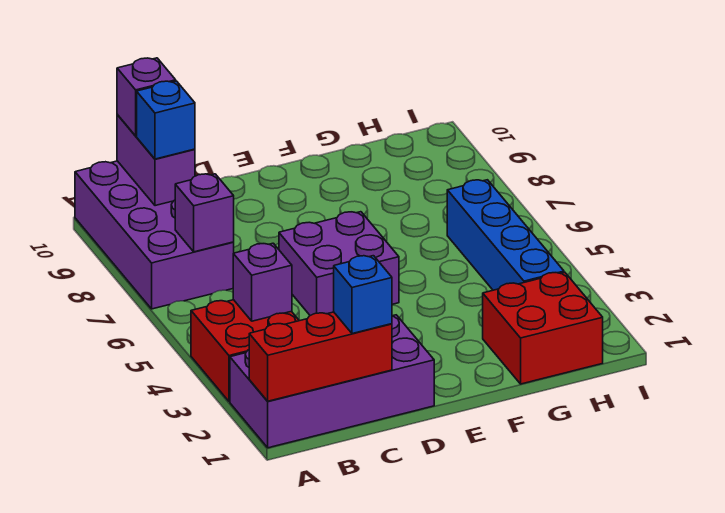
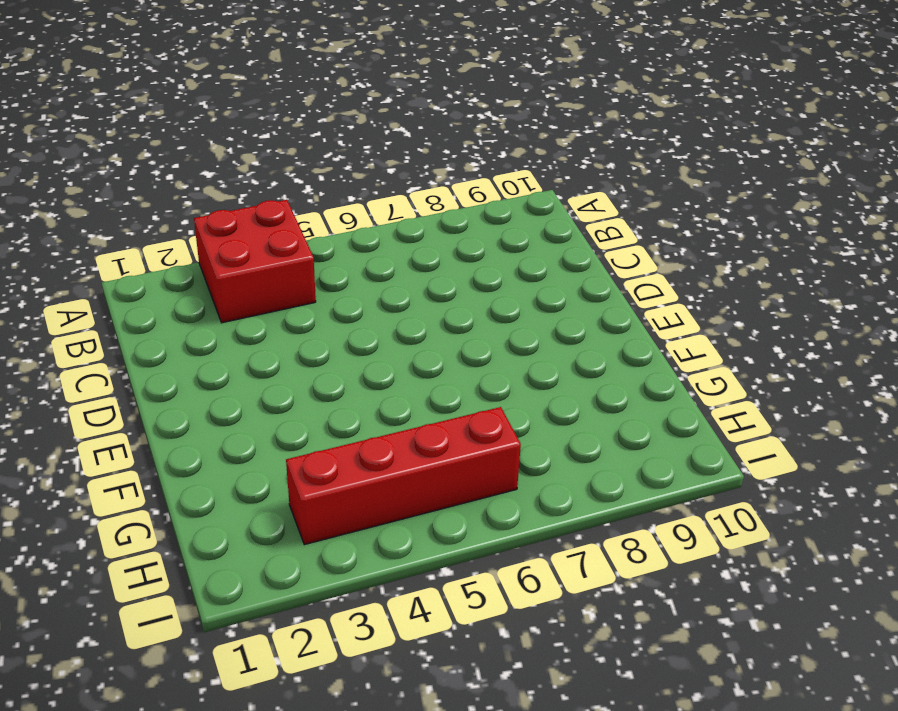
red 1x4 brick [286,407,521,545] -> blue 1x4 brick [447,180,564,290]
none -> purple 2x4 brick [230,315,434,448]
none -> purple 2x4 brick [75,161,234,309]
none -> purple 2x2 brick [279,212,399,316]

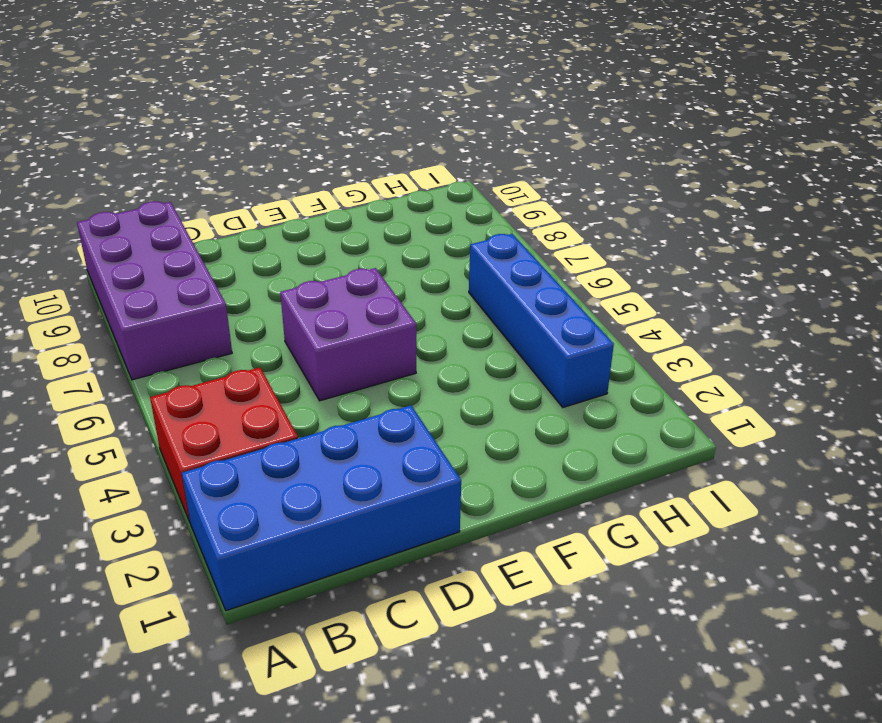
blue 2x4 brick [182,406,461,611] -> purple 2x4 brick [230,315,434,448]
none -> red 2x2 brick [483,272,603,384]
none -> red 1x3 brick [249,312,392,401]
none -> purple 1x1 brick [233,243,292,321]

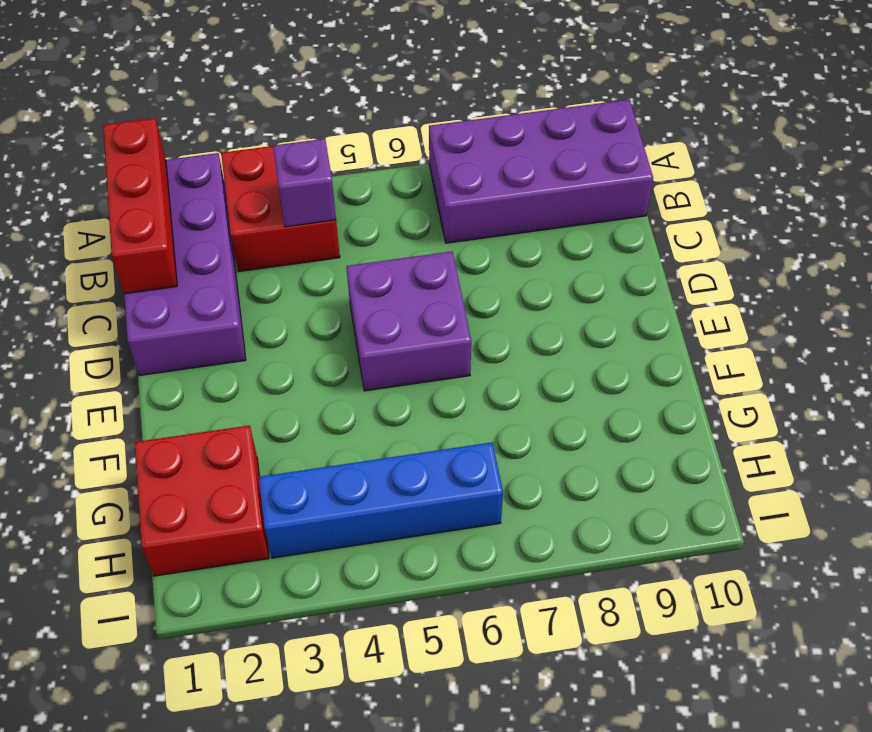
none -> purple 1x1 brick [175,174,234,252]
none -> purple 1x2 brick [117,115,195,206]
none -> blue 1x1 brick [137,81,195,159]

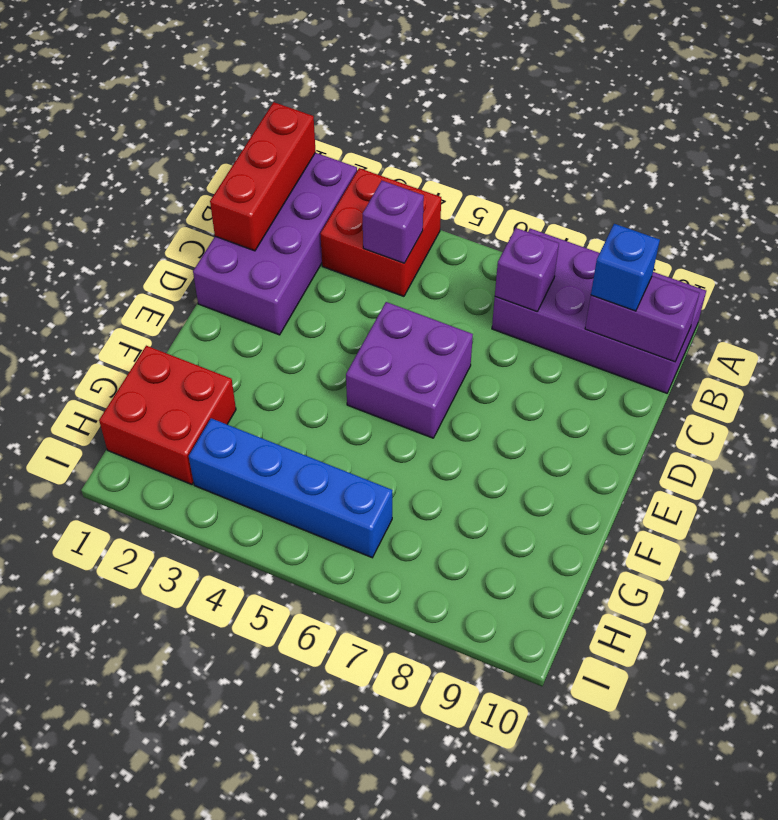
none -> purple 1x1 brick [117,58,176,136]
none -> blue 1x1 brick [334,256,392,334]

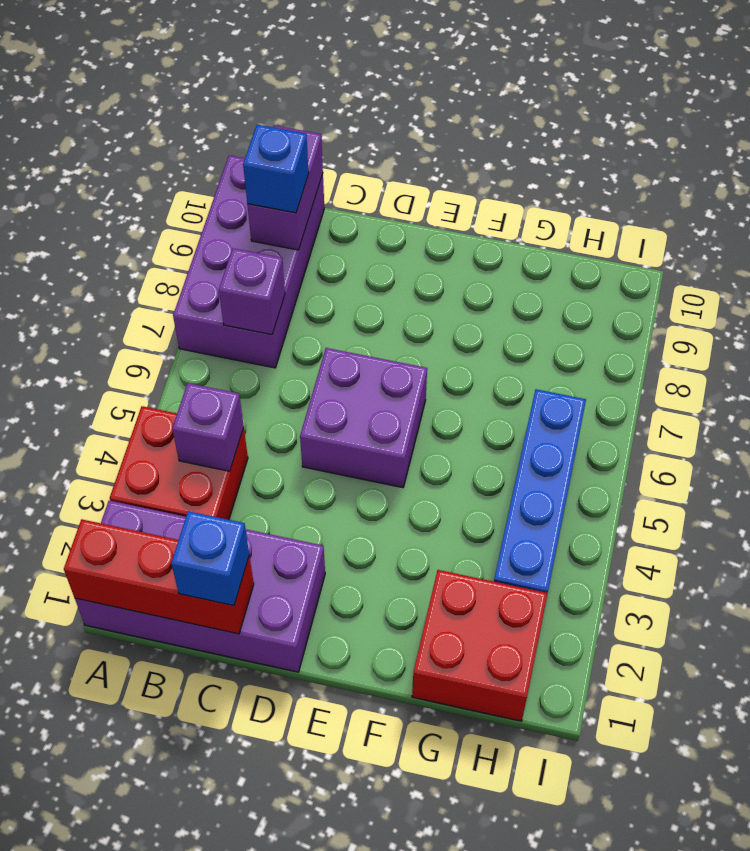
none -> purple 1x1 brick [117,58,176,136]

